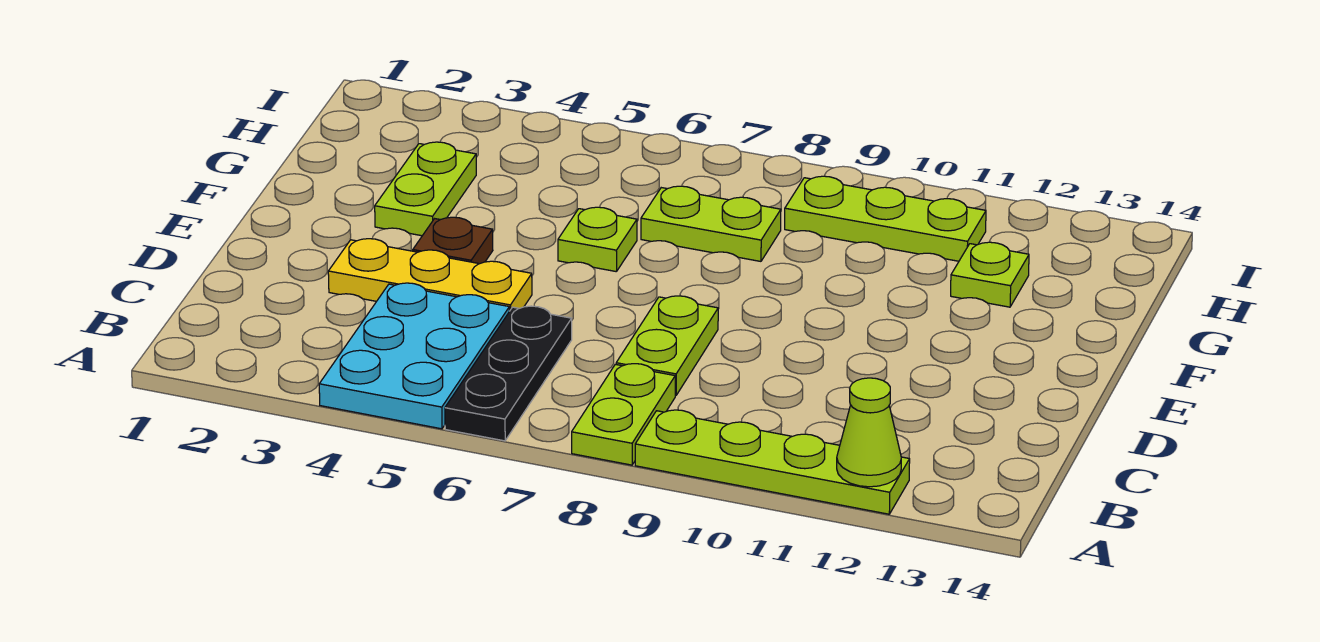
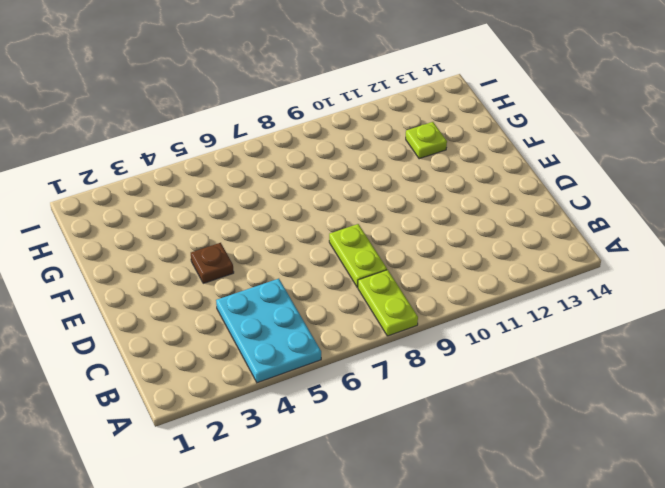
none -> black 1x3 plate [445,306,572,441]
none -> lime 1x4 plate [635,410,910,514]
none -> yellow 1x3 plate [328,239,532,311]

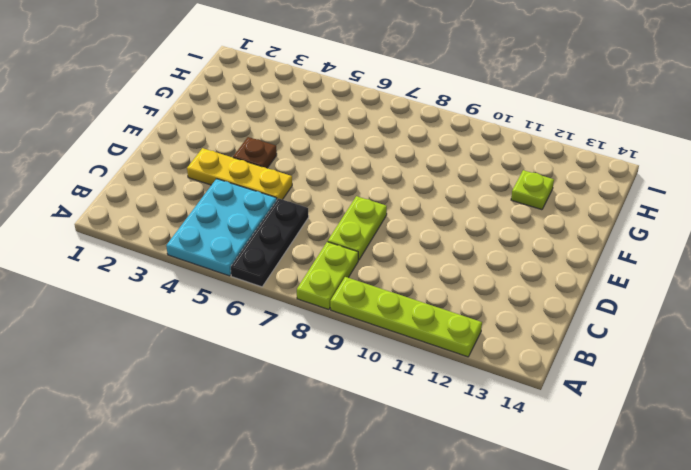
none -> lime 1x2 plate [375,142,476,236]
none -> lime 1x1 plate [558,207,637,272]
none -> lime 1x2 plate [641,186,781,261]

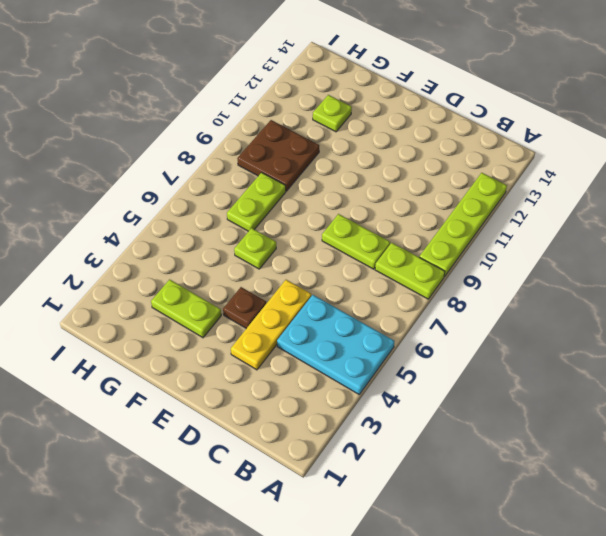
brown 2x2 plate [237,120,319,191] -> lime 1x3 plate [785,176,986,261]
none -> black 1x3 plate [445,306,572,441]
none -> lime 1x1 cone [837,378,901,487]

